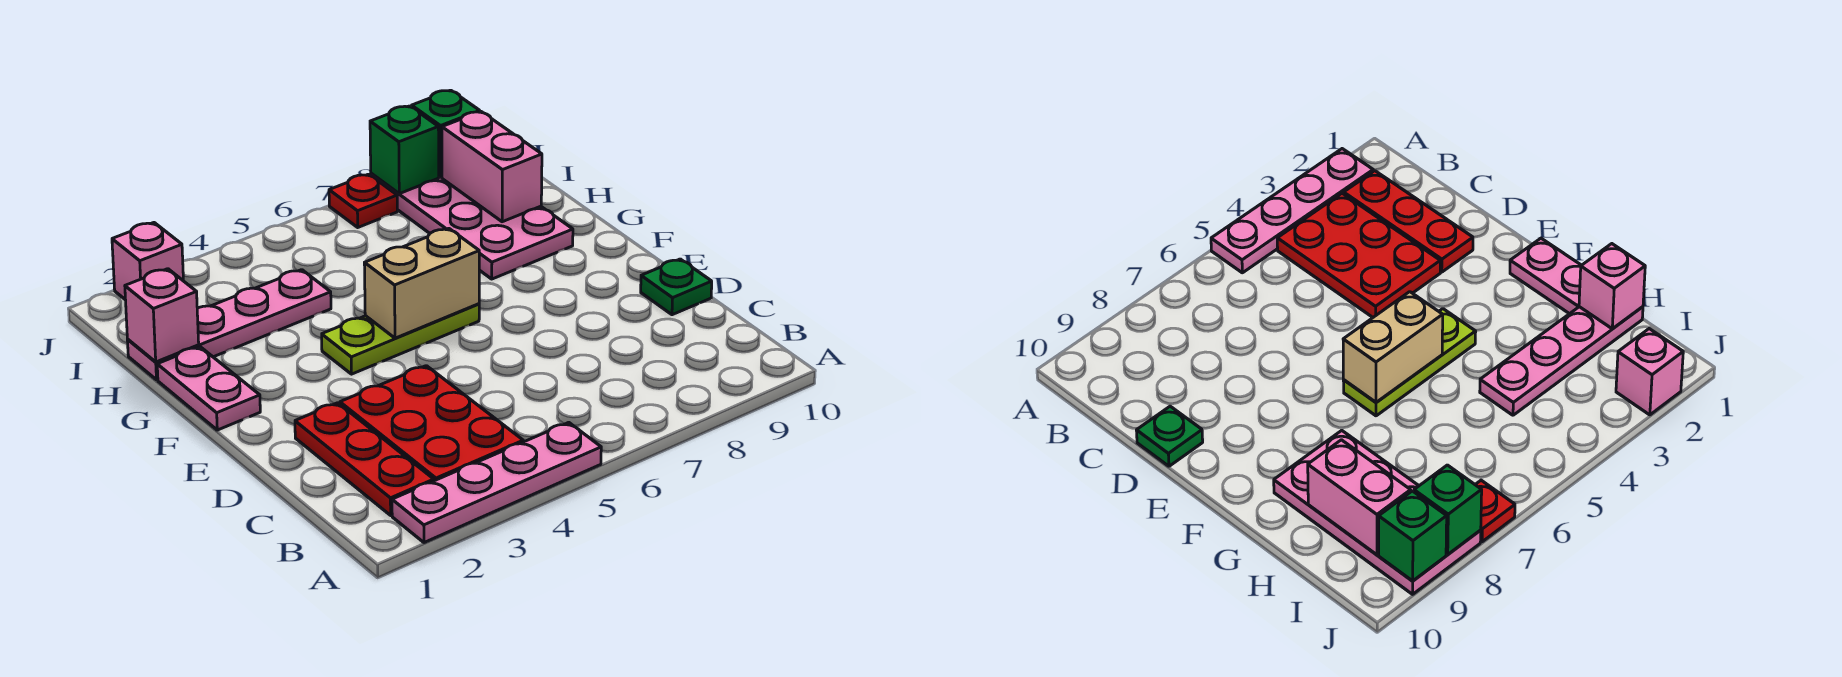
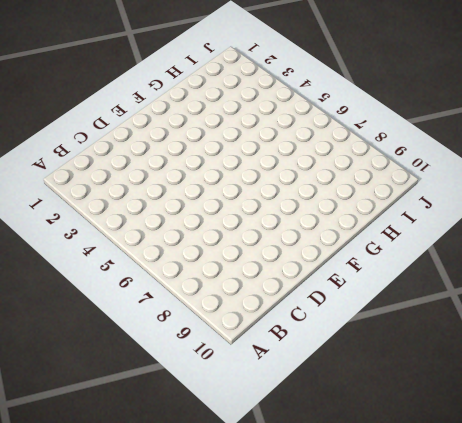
none -> pink 1x4 plate [392,422,601,543]
none -> red 1x3 plate [295,403,434,515]
none -> red 2x3 plate [340,366,523,481]

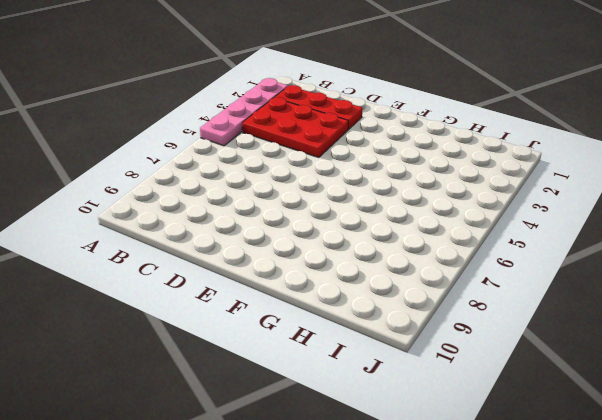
none -> green 1x1 plate [641,259,712,315]
none -> pink 1x2 plate [157,347,260,430]
none -> lime 1x3 plate [322,304,479,374]

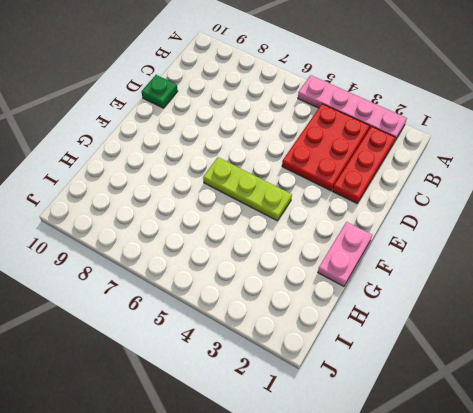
none -> pink 2x4 plate [371,173,573,279]
none -> pink 1x4 plate [127,270,331,380]
none -> pink 1x1 brick [112,223,183,299]

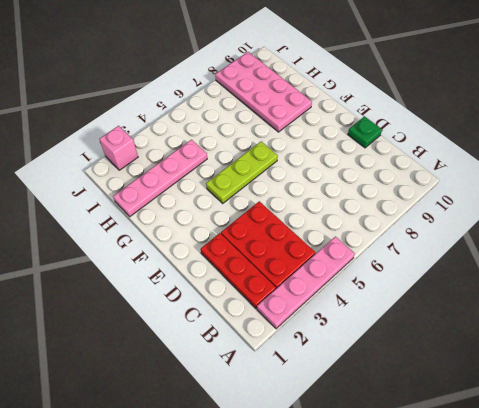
none -> pink 1x2 plate [157,347,260,430]
none -> red 1x1 plate [329,174,397,227]
none -> tan 1x2 brick [364,228,479,338]

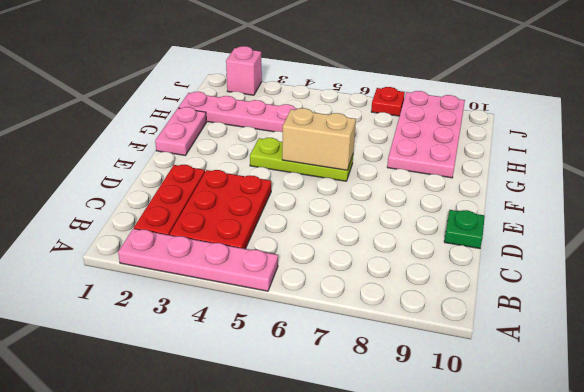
none -> pink 1x1 brick [125,269,199,362]
none -> pink 1x2 brick [442,112,542,222]
none -> green 1x1 brick [370,106,439,194]

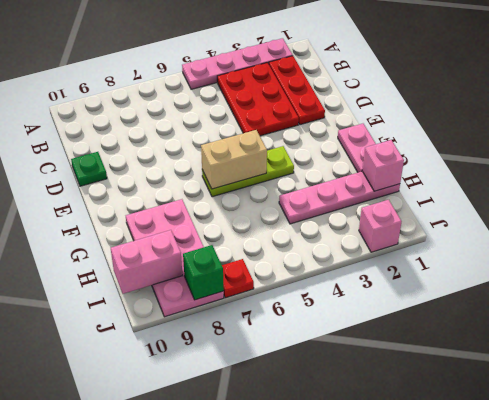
pink 1x2 brick [111,230,182,294] -> pink 1x2 brick turned to [442,112,542,222]
none -> green 1x1 brick [412,90,480,177]

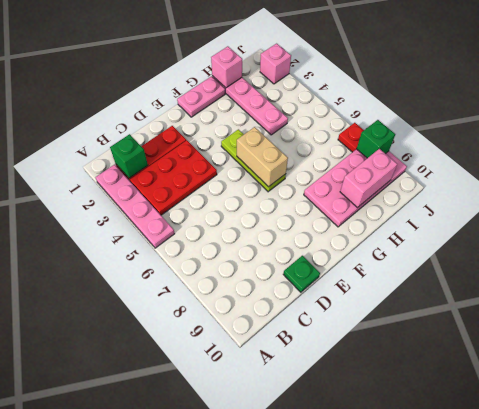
green 1x1 brick [110,134,148,178] -> green 1x1 brick moved to [412,90,480,177]

